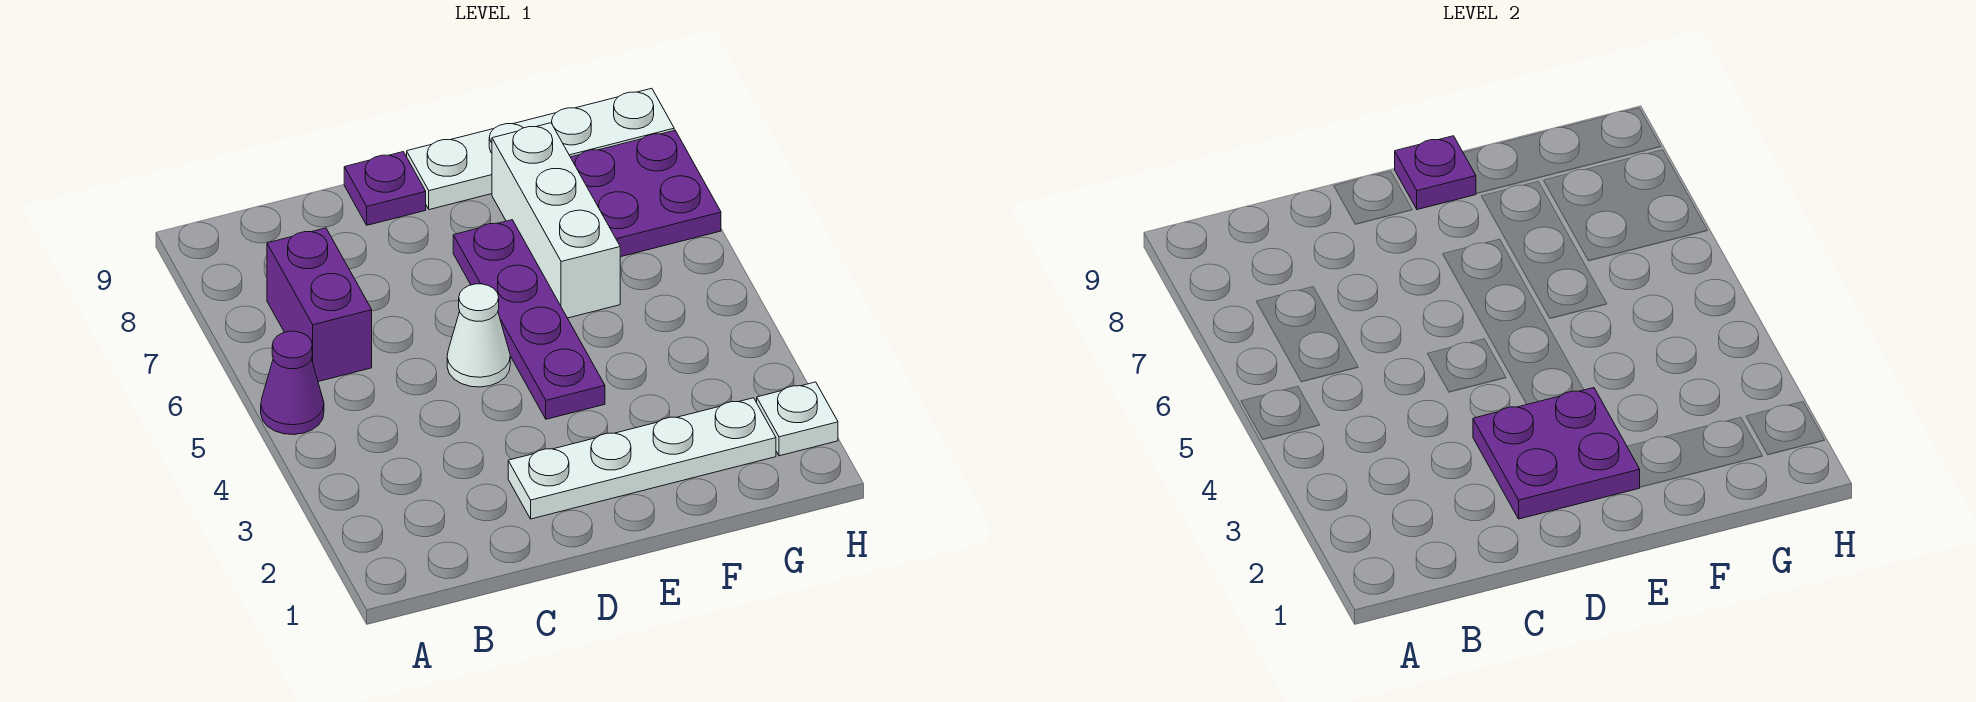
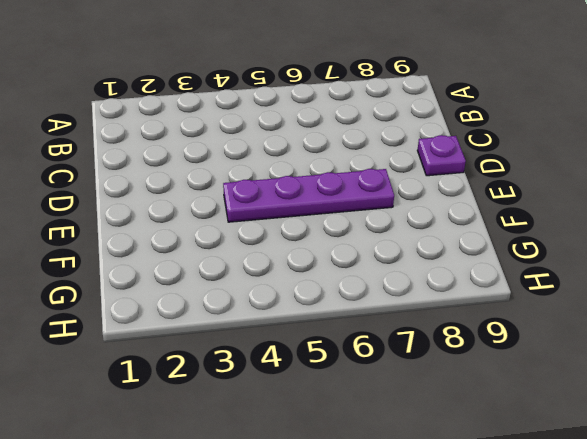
none -> purple 1x1 cone [261,331,324,435]
none -> purple 1x2 brick [267,228,372,382]
none -> white 1x4 plate [508,398,776,519]

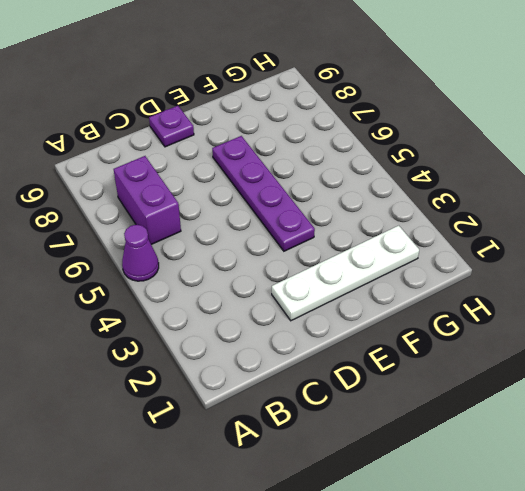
none -> white 1x1 cone [447,284,510,387]
none -> white 1x4 plate [407,88,674,210]
none -> white 1x3 brick [492,123,620,318]

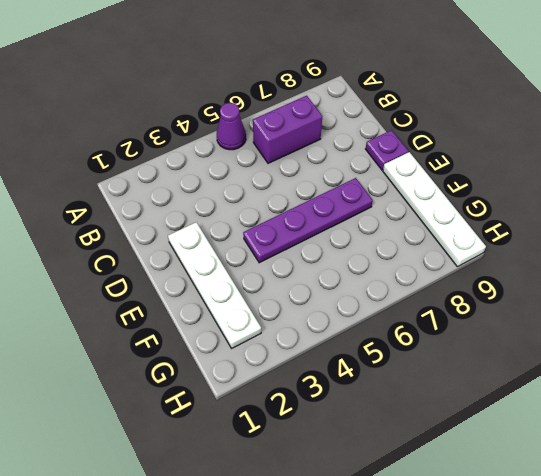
none -> white 1x1 cone [447,284,510,387]
none -> white 1x3 brick [492,123,620,318]
none -> purple 2x2 plate [571,130,721,257]

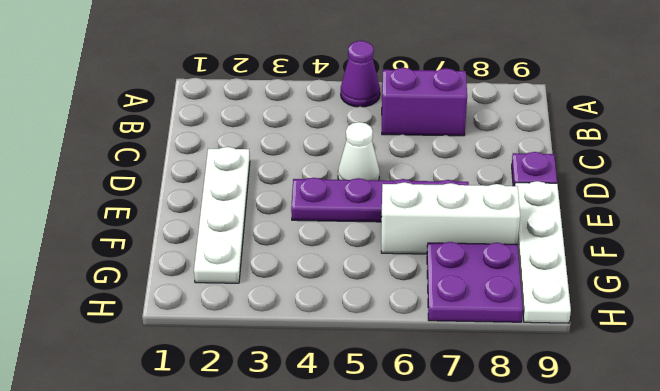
none -> white 1x1 plate [757,382,838,456]
none -> purple 2x2 plate [1473,388,1640,519]
none -> purple 1x1 plate [1395,136,1476,210]

